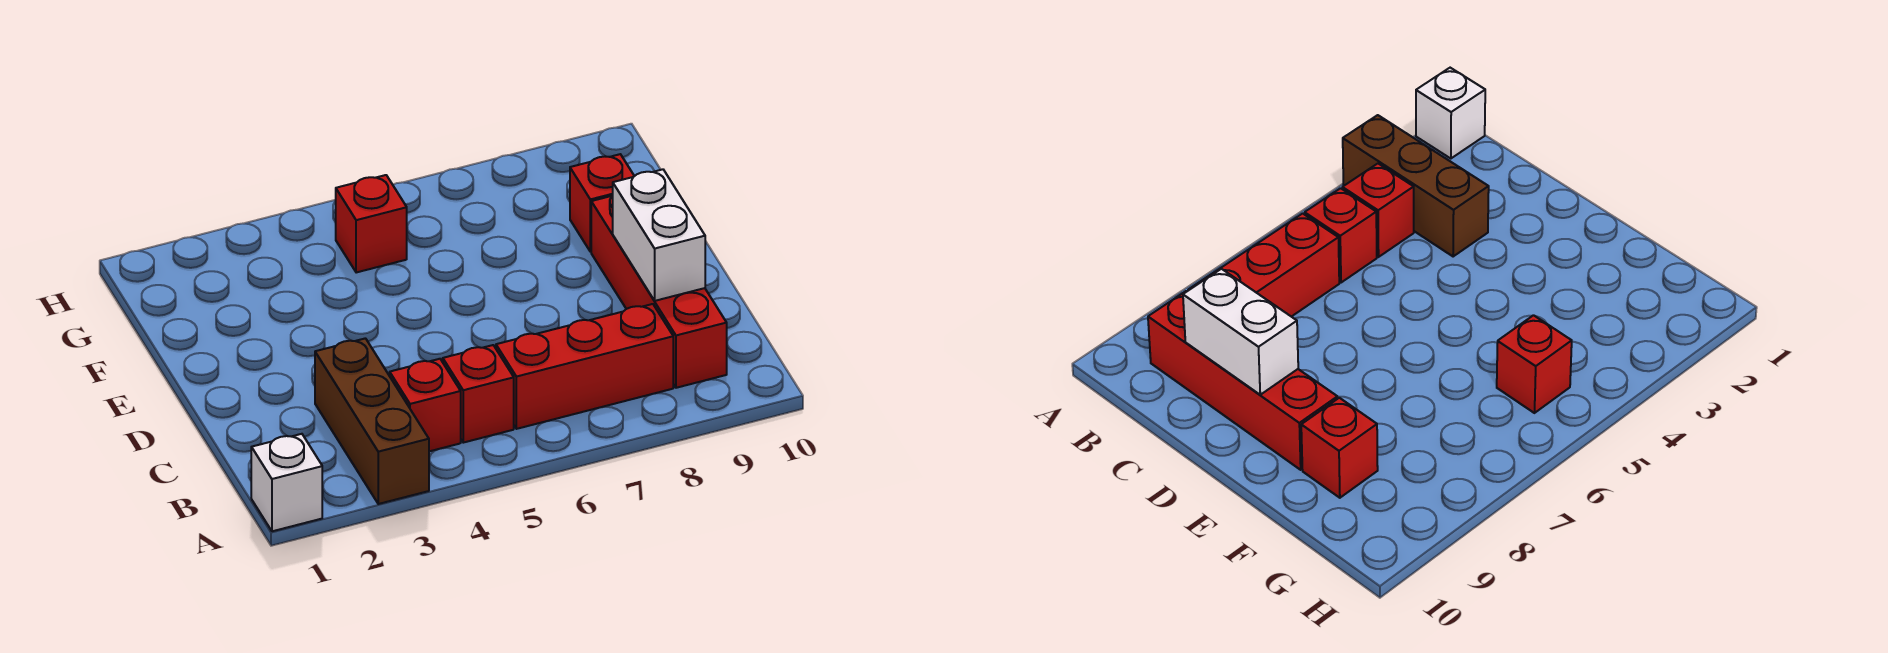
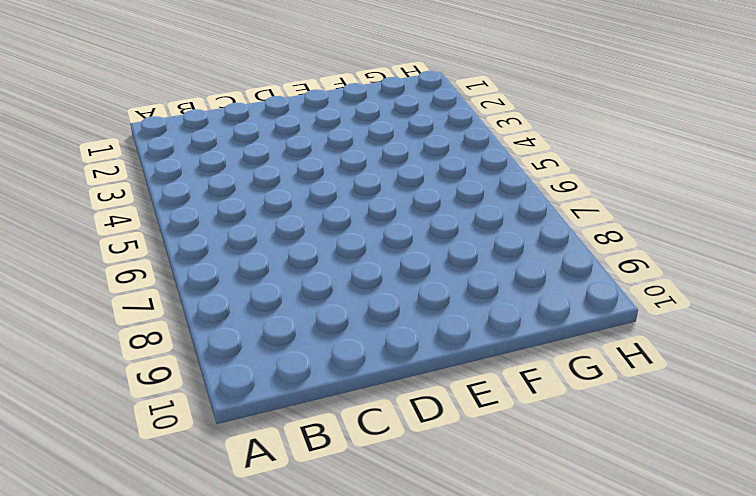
none -> white 1x1 brick [251,434,322,531]
none -> brown 1x3 brick [315,338,429,504]

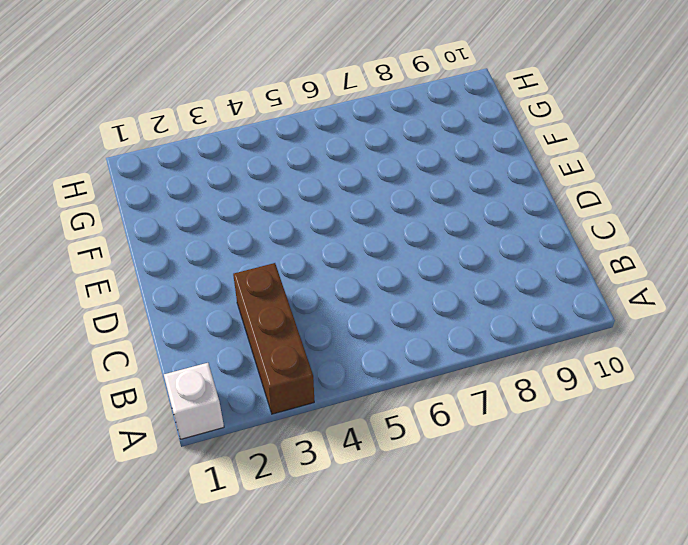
none -> red 1x1 brick [390,359,461,451]
none -> red 1x1 brick [443,345,514,443]

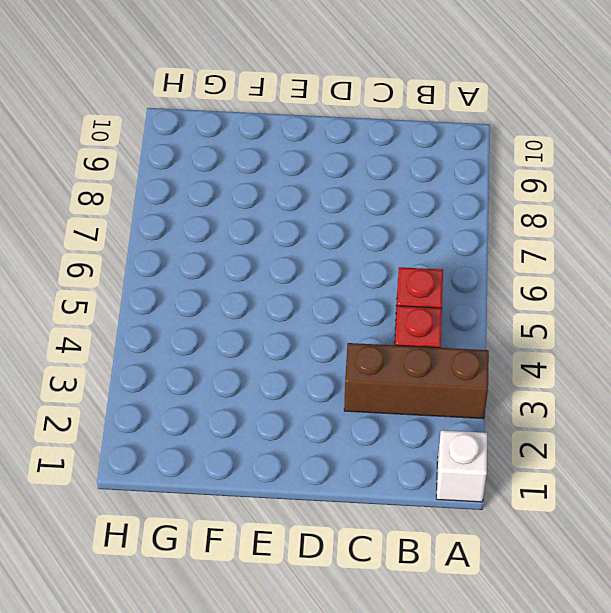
none -> red 1x3 brick [496,304,673,429]
none -> red 1x4 brick [591,196,727,388]

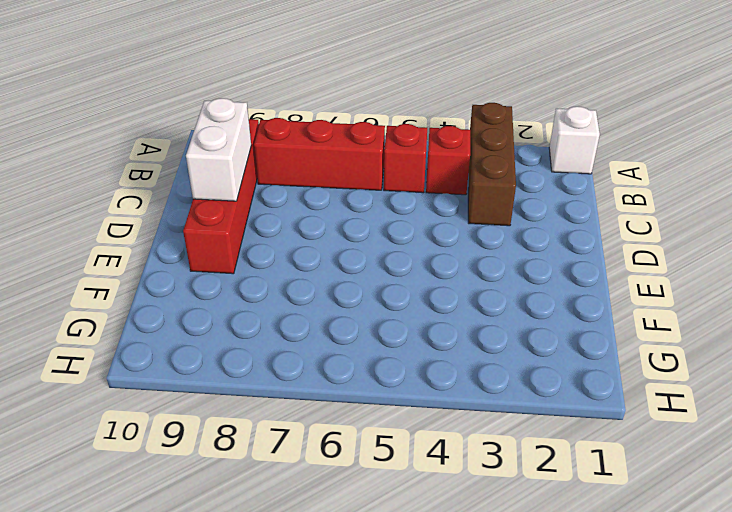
none -> red 1x1 brick [570,154,634,252]
none -> red 1x1 brick [336,175,407,273]

